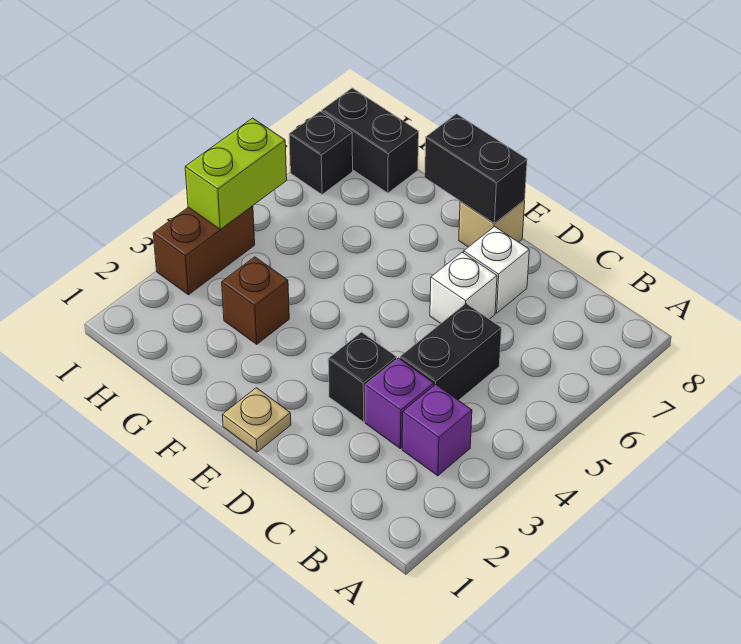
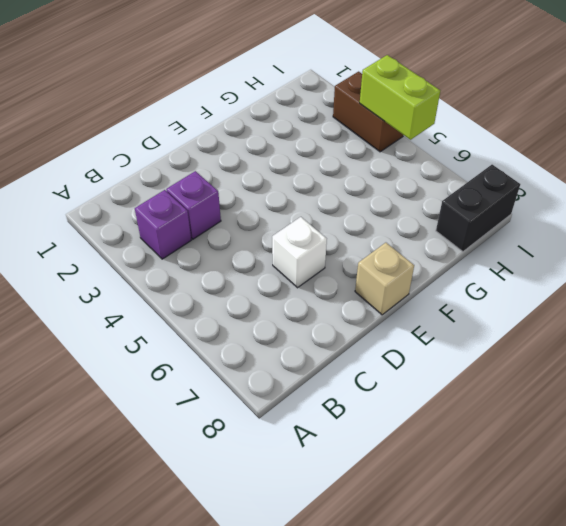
none -> black 1x2 brick [400,304,501,400]
none -> black 1x1 brick [328,332,397,422]
none -> white 1x1 brick [464,226,529,313]

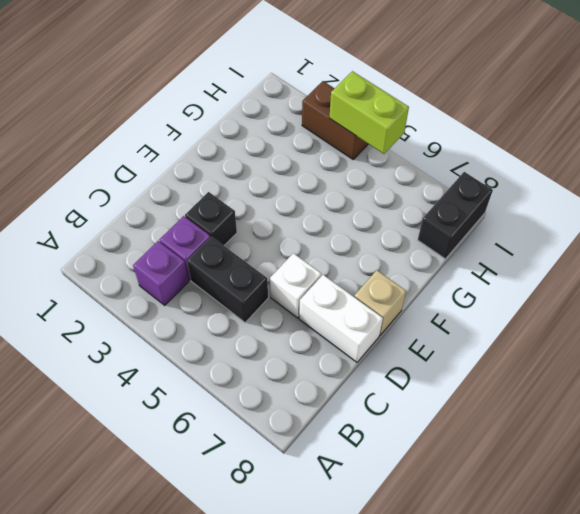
white 1x2 brick [299,275,383,362] -> white 1x1 brick [464,226,529,313]
none -> tan 1x1 plate [222,388,291,452]
none -> brown 1x1 brick [222,257,289,344]
none -> black 1x1 brick [289,111,353,194]

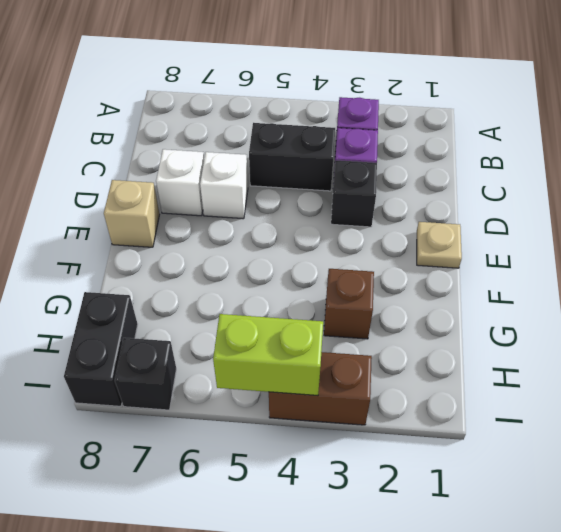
none -> black 1x2 brick [425,114,527,223]

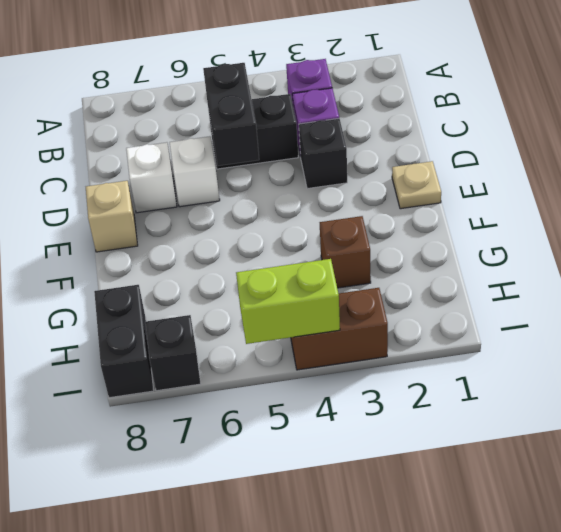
black 1x2 brick [203,63,259,166] -> black 1x2 brick moved to [425,114,527,223]

